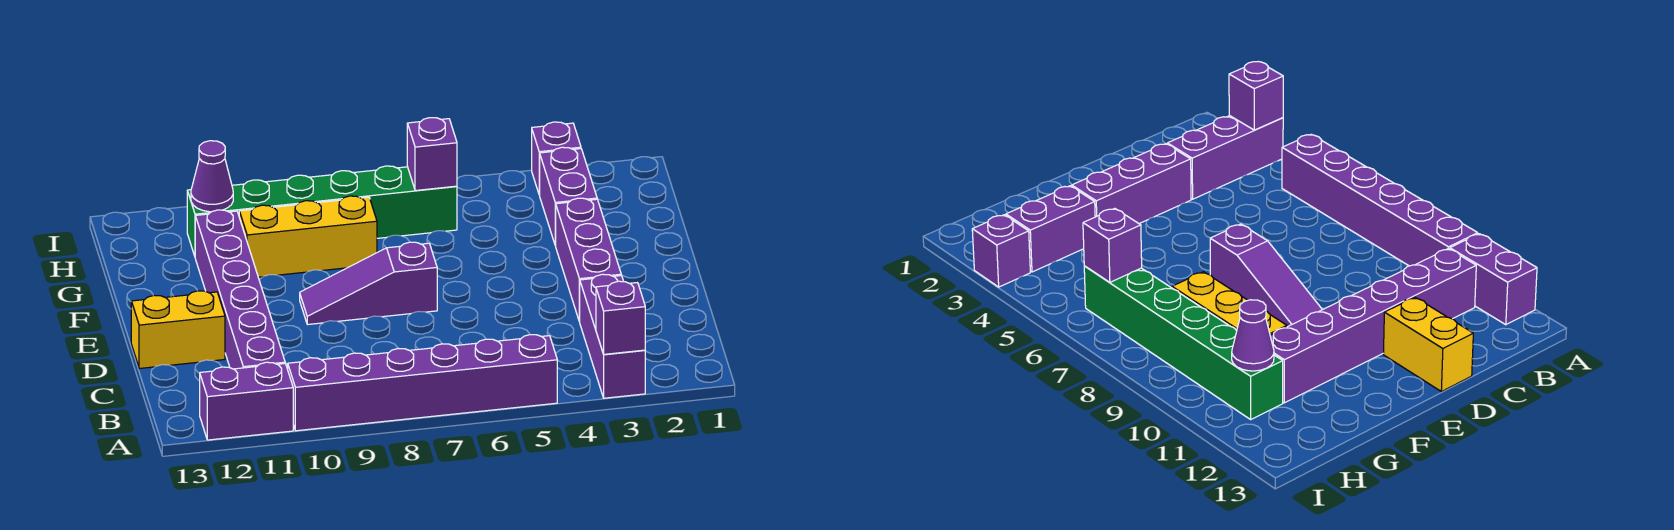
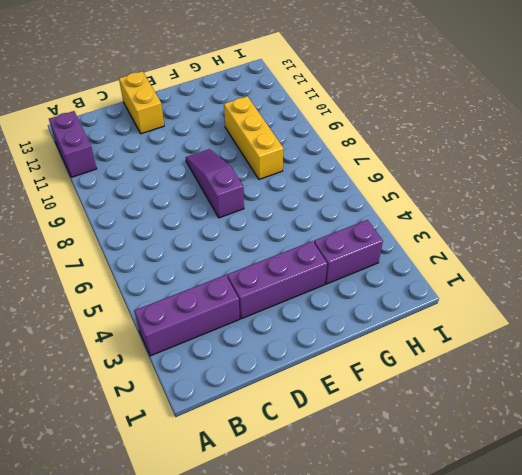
none -> purple 1x6 brick [288,335,557,431]
none -> purple 1x6 brick [195,210,285,369]
none -> green 1x6 brick [187,166,457,256]

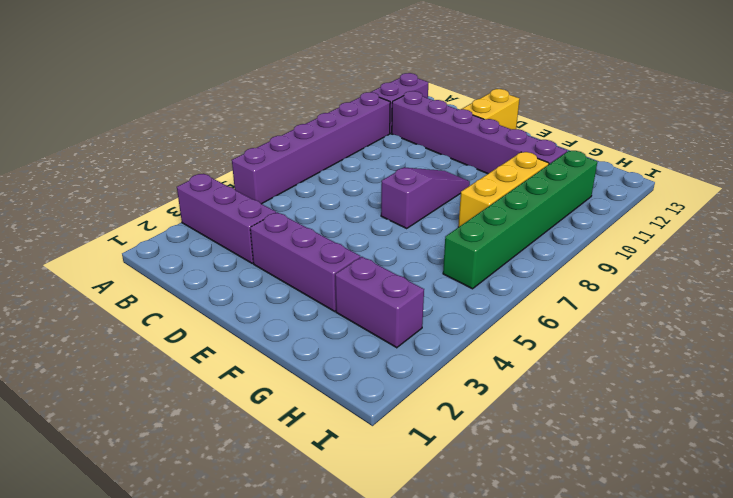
none -> purple 1x1 brick [532,122,581,195]
none -> purple 1x1 brick [596,281,645,354]
none -> purple 1x1 brick [407,118,457,191]

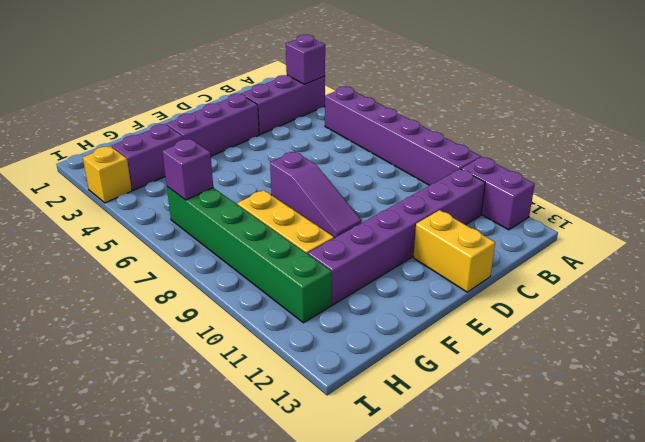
yellow 1x1 brick [83,146,132,203] -> purple 1x1 brick [532,122,581,195]
none -> purple 1x1 cone [191,141,233,212]

